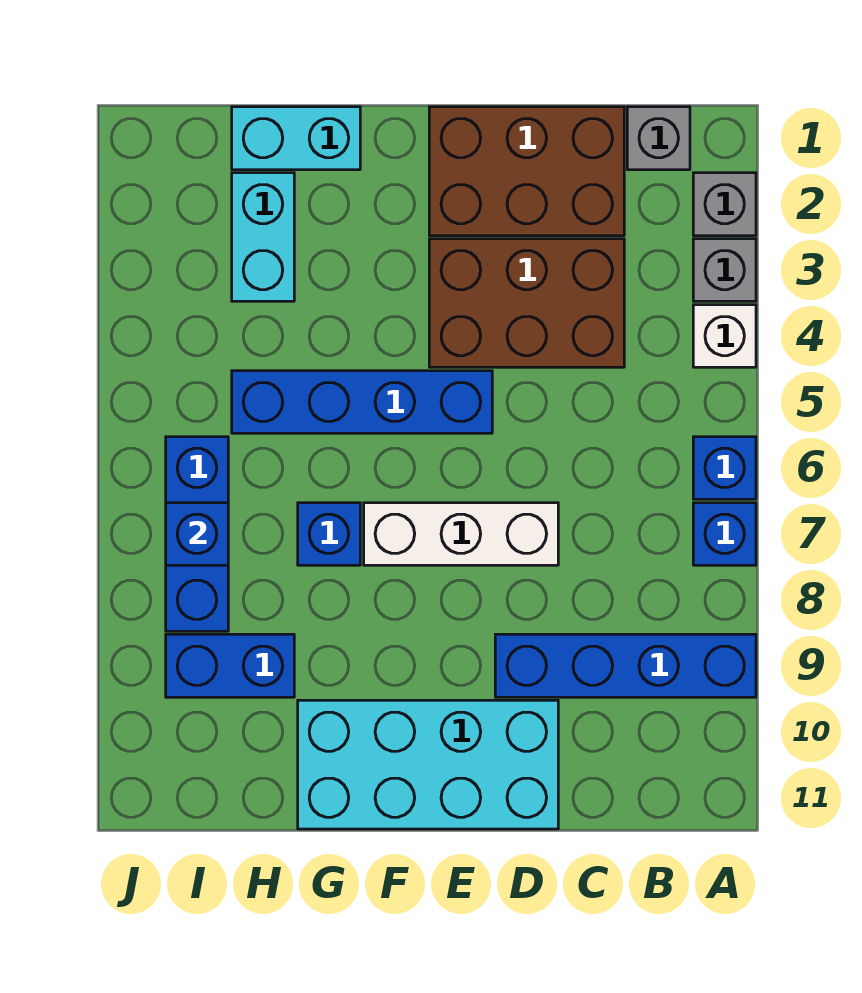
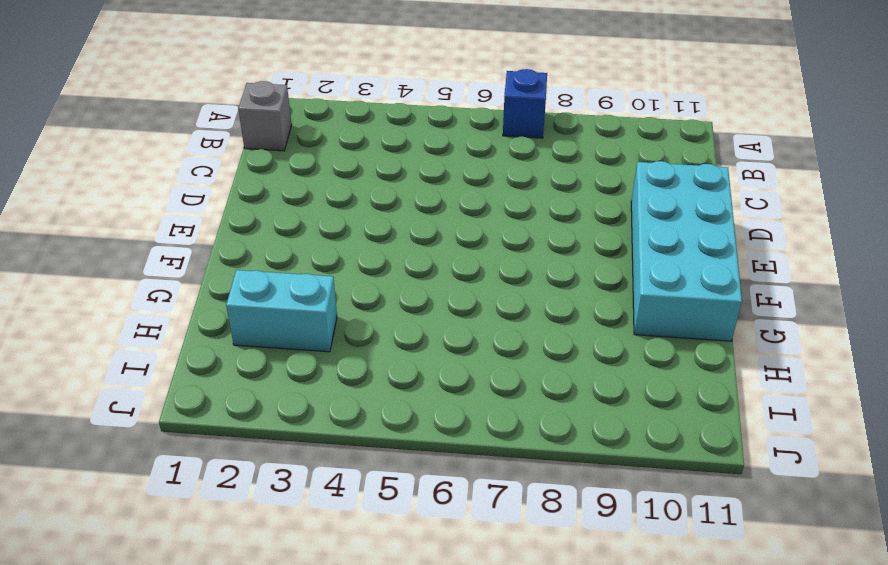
none -> grey 1x1 brick [693,173,756,236]
none -> grey 1x1 brick [693,239,756,301]
none -> white 1x1 brick [693,305,756,367]

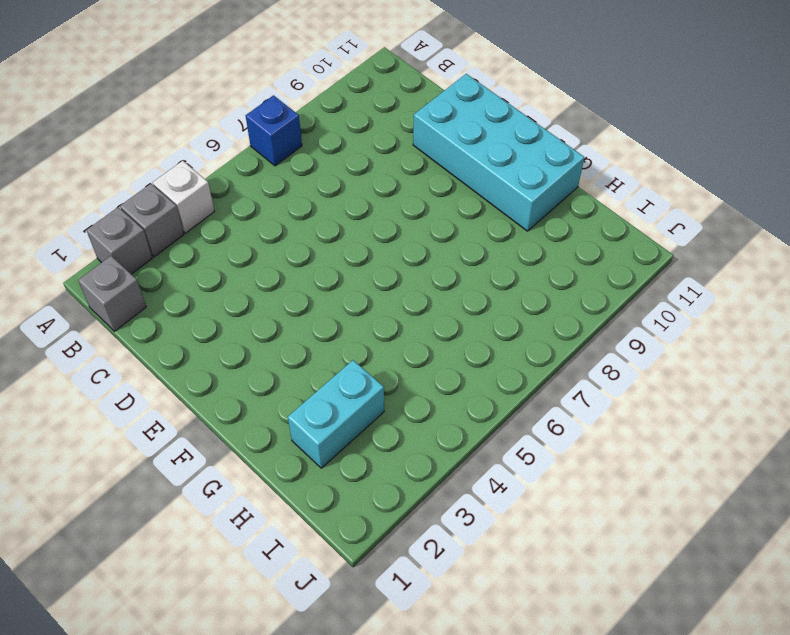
none -> blue 1x1 brick [693,437,756,499]
none -> blue 1x4 brick [495,634,756,697]
none -> brown 2x3 brick [429,107,624,236]

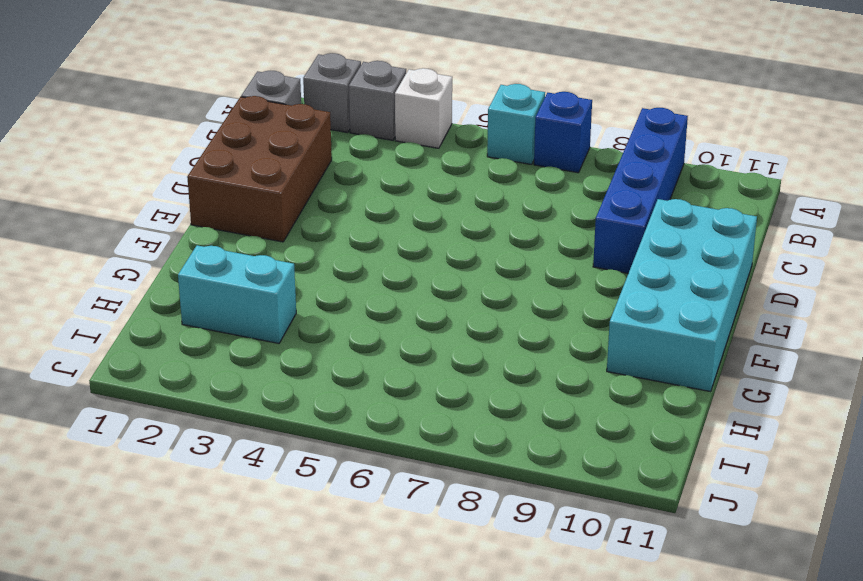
cyan 1x1 brick [487,84,545,165] -> blue 1x1 brick [693,437,756,499]
none -> brown 2x3 brick [429,239,624,367]
none -> white 1x3 brick [364,503,558,565]
none -> blue 1x4 brick [232,371,492,433]

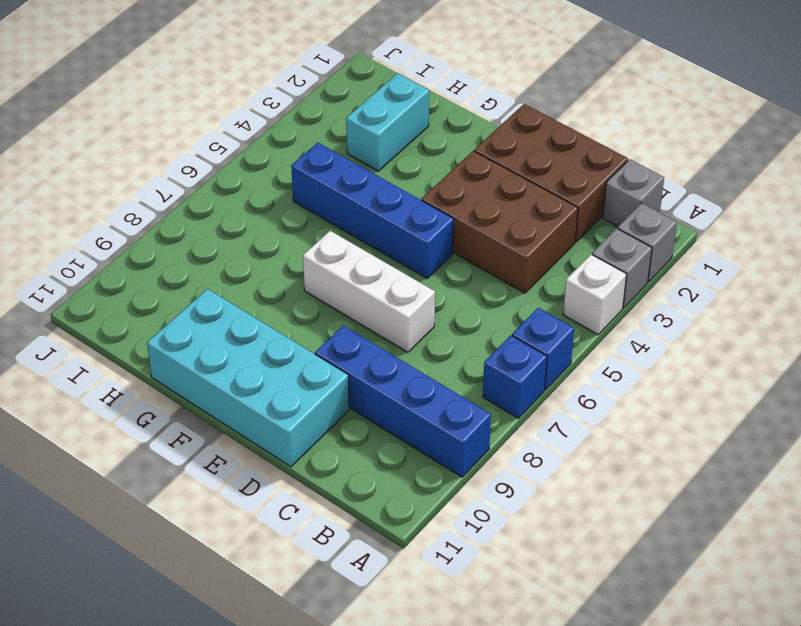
none -> cyan 1x2 brick [232,107,360,170]
none -> blue 1x1 brick [298,503,360,565]
none -> blue 1x2 brick [166,634,294,697]

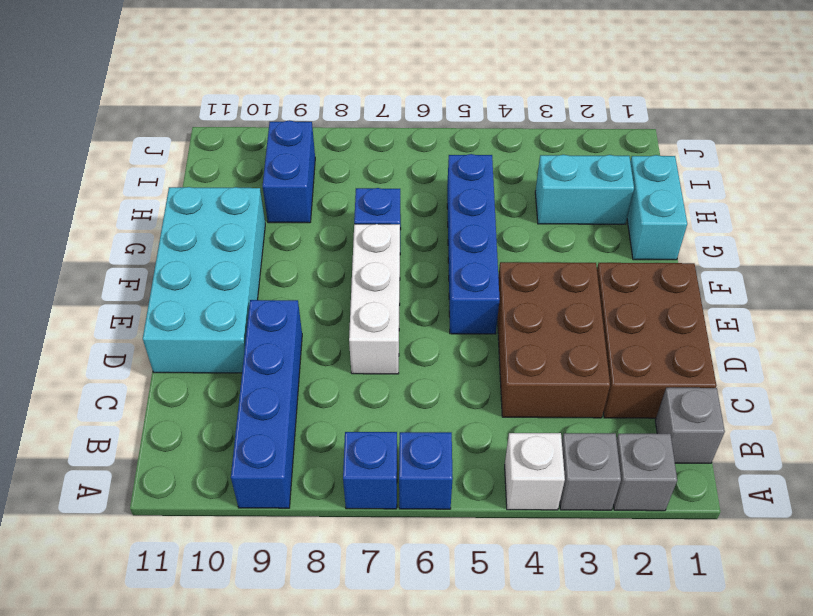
none -> blue 1x3 brick [166,437,228,631]
none -> blue 1x1 brick [166,503,228,565]

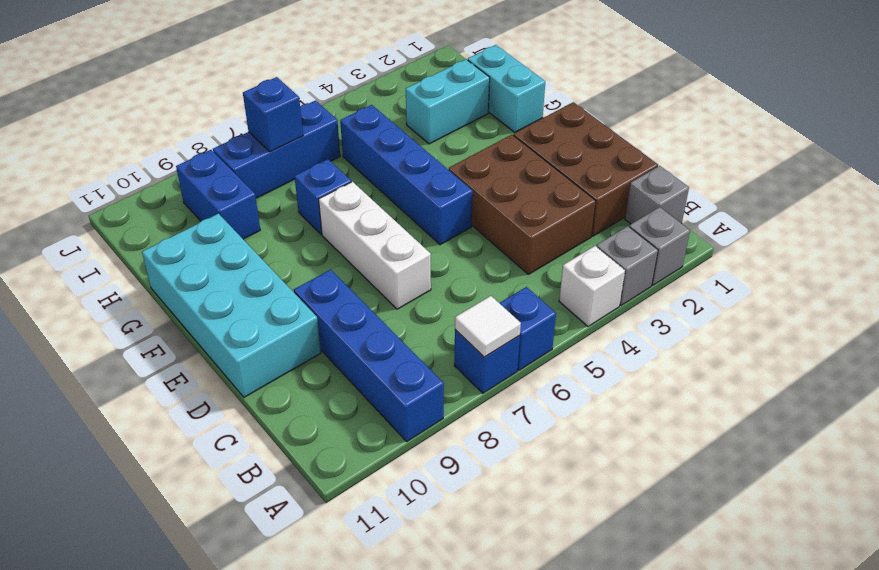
white 1x1 tile [455,296,521,357] -> none

